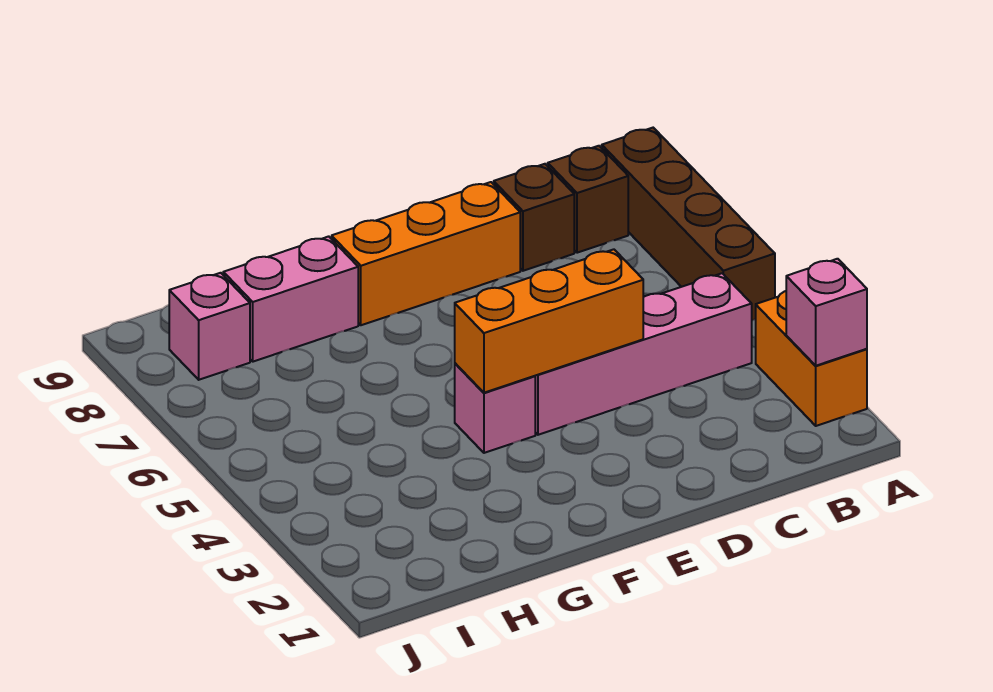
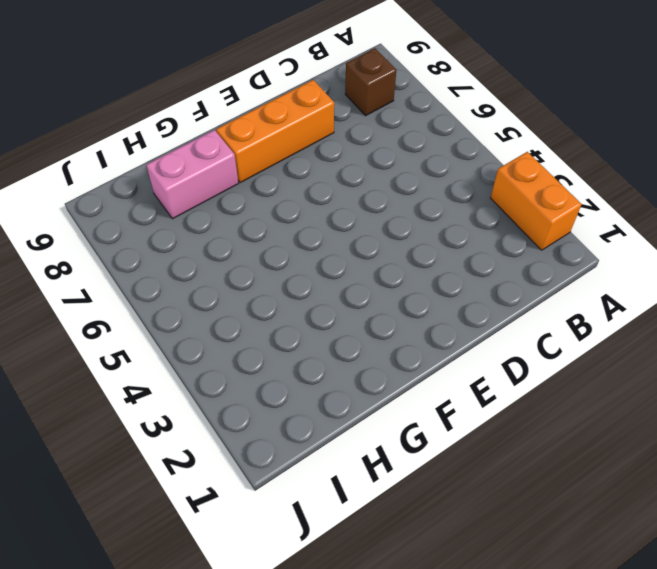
none -> brown 1x4 brick [602,128,775,321]
none -> pink 1x4 brick [535,273,752,435]

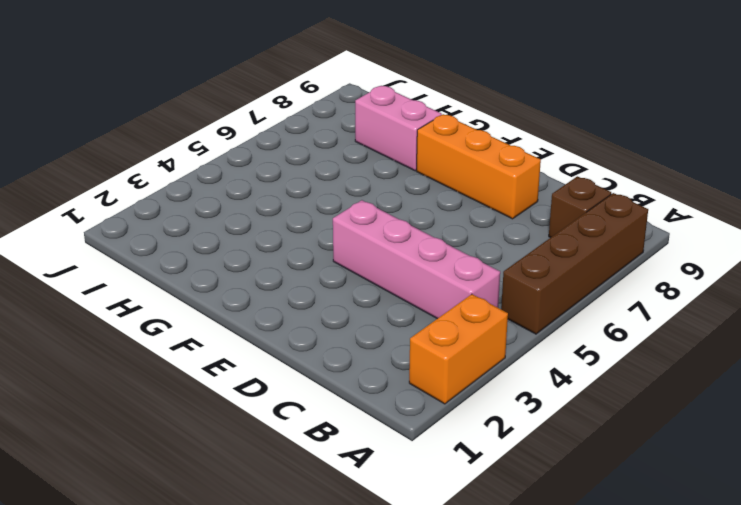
none -> brown 1x1 brick [494,164,574,271]
none -> pink 1x1 brick [455,363,535,453]

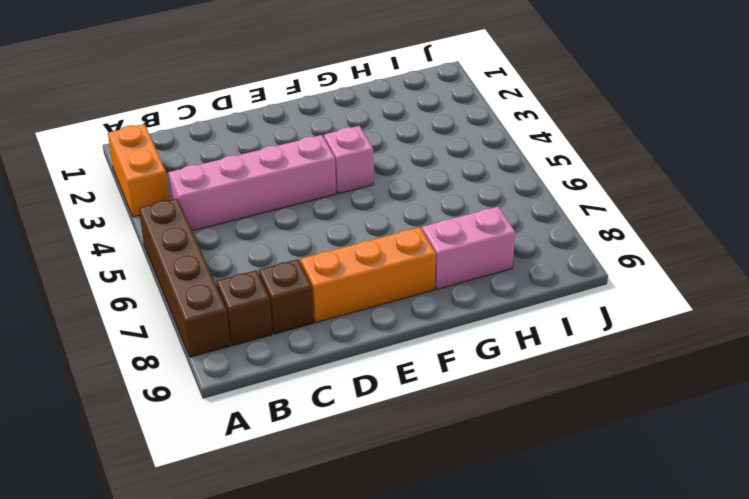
none -> pink 1x1 brick [169,273,250,380]
none -> pink 1x1 brick [786,259,867,366]

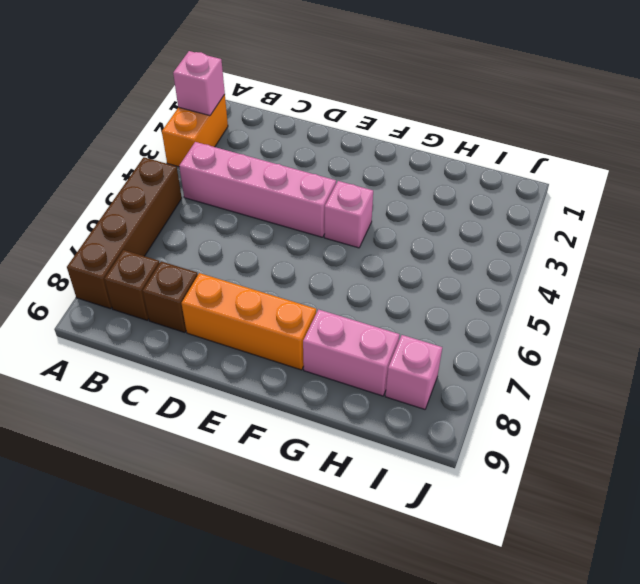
none -> orange 1x3 brick [455,249,643,393]

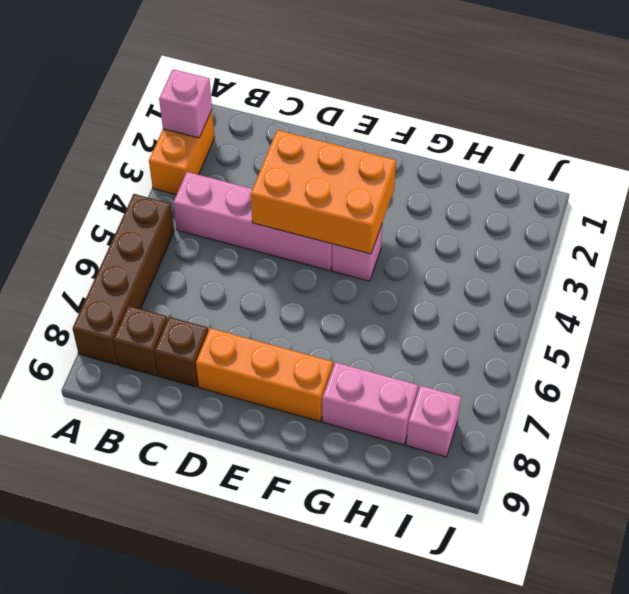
orange 2x3 brick [251,130,396,254] -> orange 1x3 brick [455,249,643,393]

